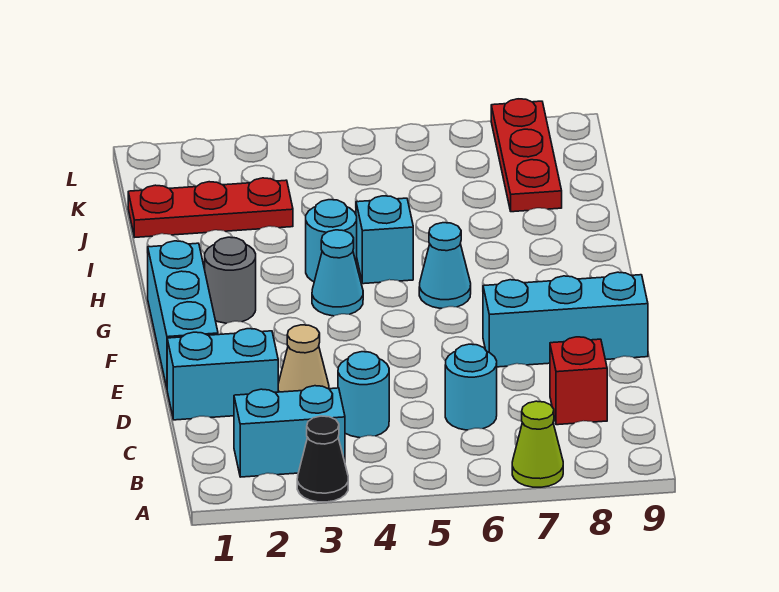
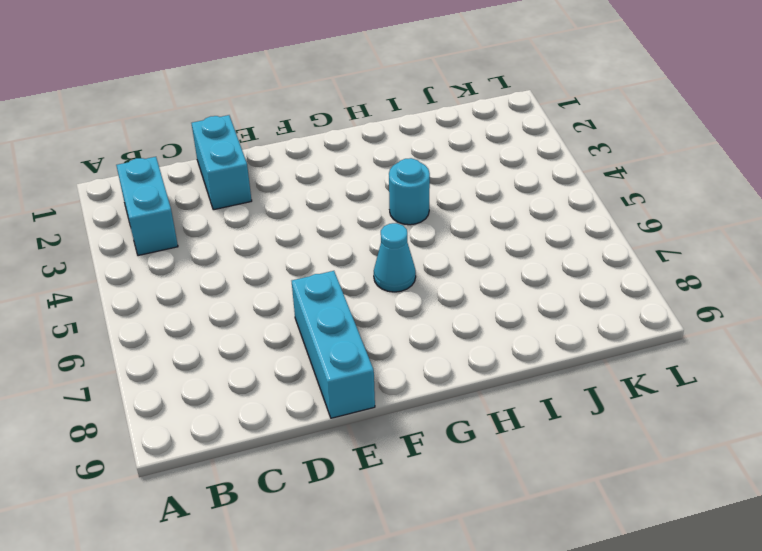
none -> black 1x1 cone [297,416,348,502]
none -> lime 1x1 cone [512,401,563,487]
none -> cyan 1x1 round brick [338,352,389,438]

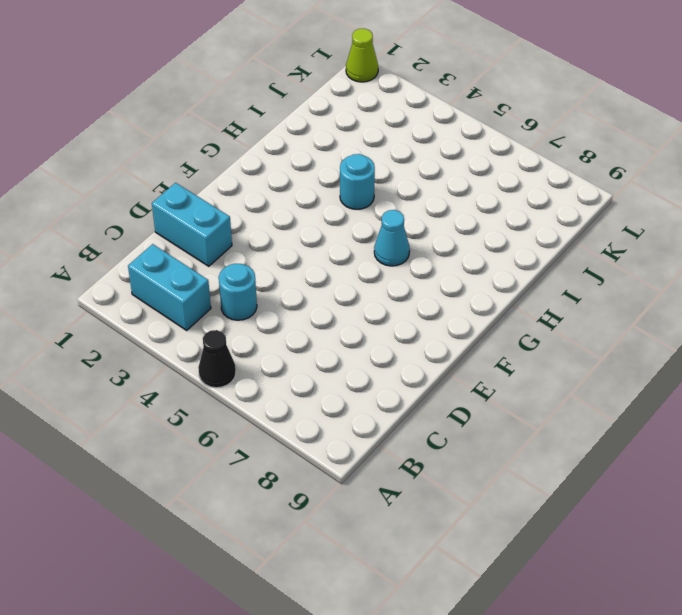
black 1x1 cone [198,330,236,388] -> black 1x1 cone moved to [297,416,348,502]
lime 1x1 cone [346,28,378,82] -> lime 1x1 cone moved to [512,401,563,487]
none -> cyan 1x1 round brick [445,344,497,430]
none -> red 1x1 brick [550,337,607,425]
none -> tan 1x1 cone [278,325,329,392]

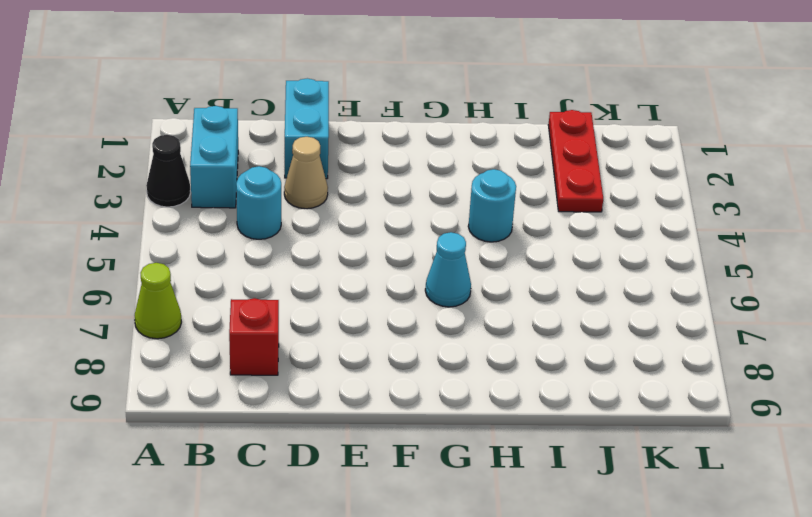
none -> cyan 1x1 round brick [445,344,497,430]
none -> cyan 1x3 brick [148,241,218,387]
none -> cyan 1x3 brick [483,272,648,367]

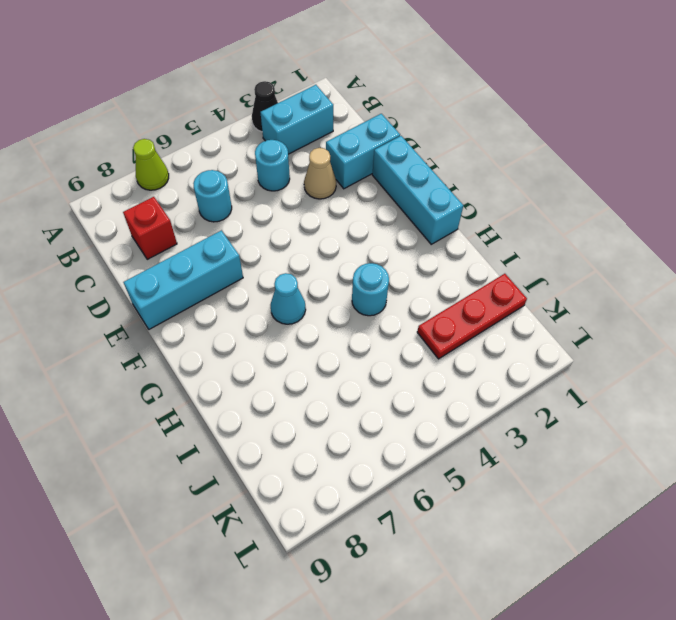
none -> grey 1x1 round brick [205,237,256,323]
none -> cyan 1x1 cone [312,230,363,316]
none -> cyan 1x1 brick [356,196,413,284]

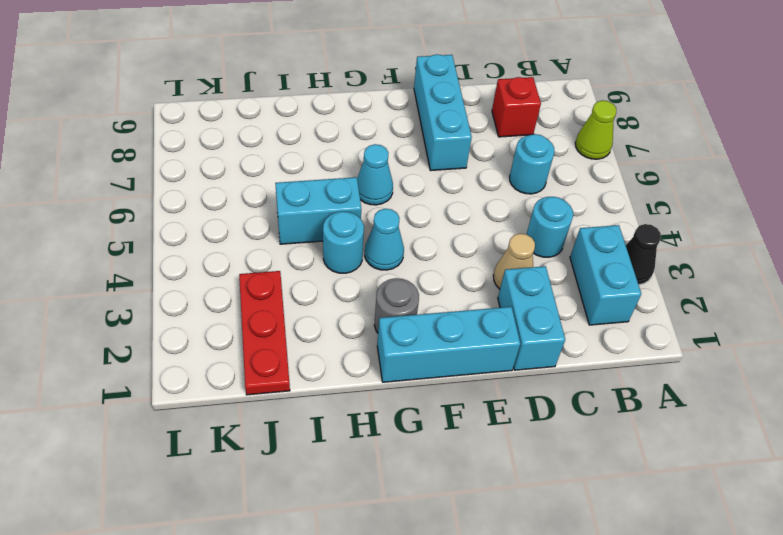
cyan 1x2 brick [275,177,361,244] -> cyan 1x1 brick [356,196,413,284]
none -> red 1x3 plate [491,99,562,212]

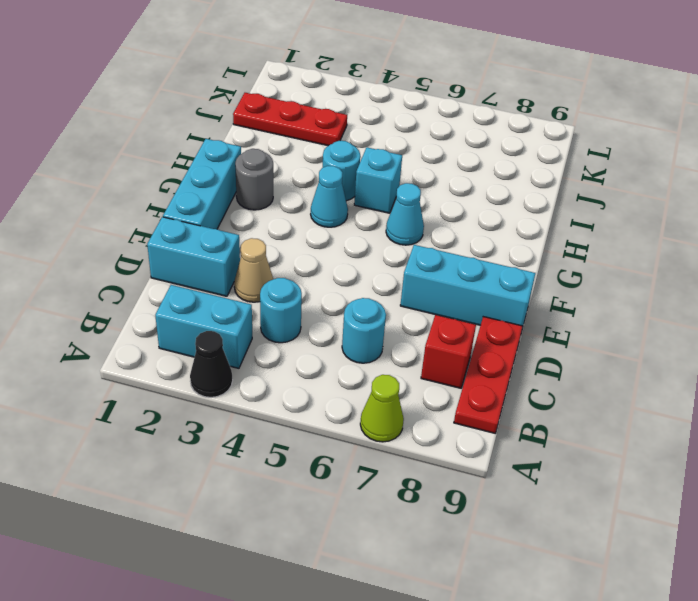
red 1x3 plate [454,317,523,433] -> red 1x3 plate moved to [491,99,562,212]

